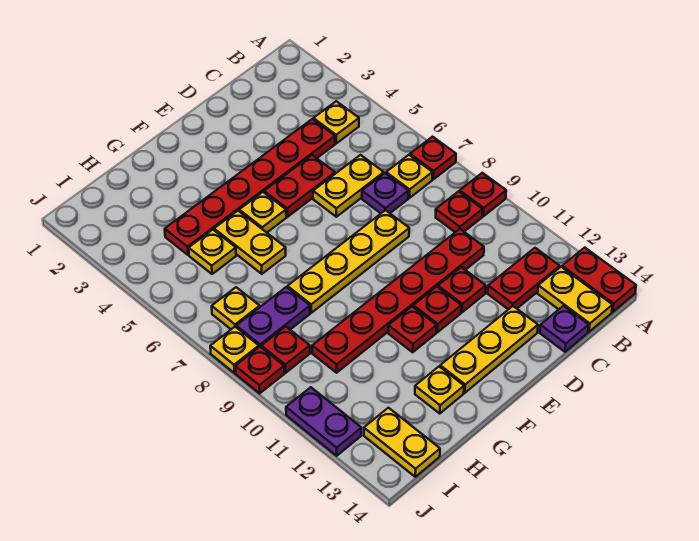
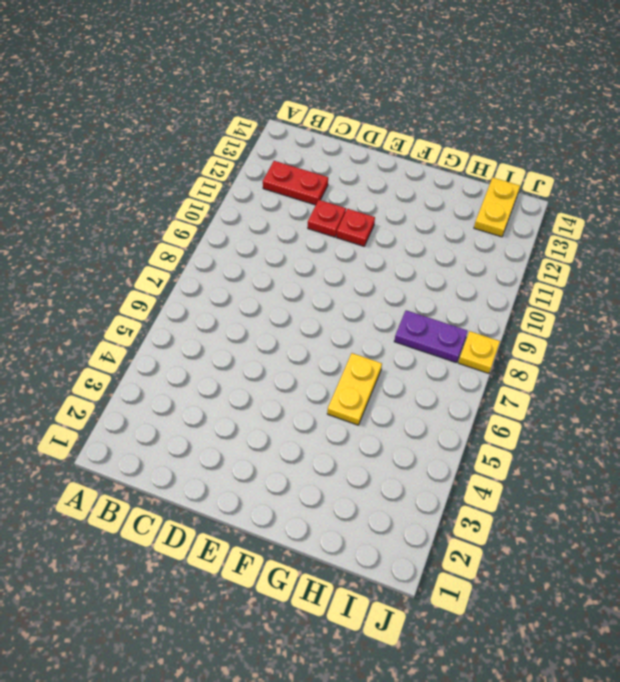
none -> red 1x1 plate [410,137,456,179]
none -> red 1x1 plate [460,173,506,216]
none -> red 1x2 plate [562,248,636,312]
none -> yellow 1x1 plate [313,101,359,143]

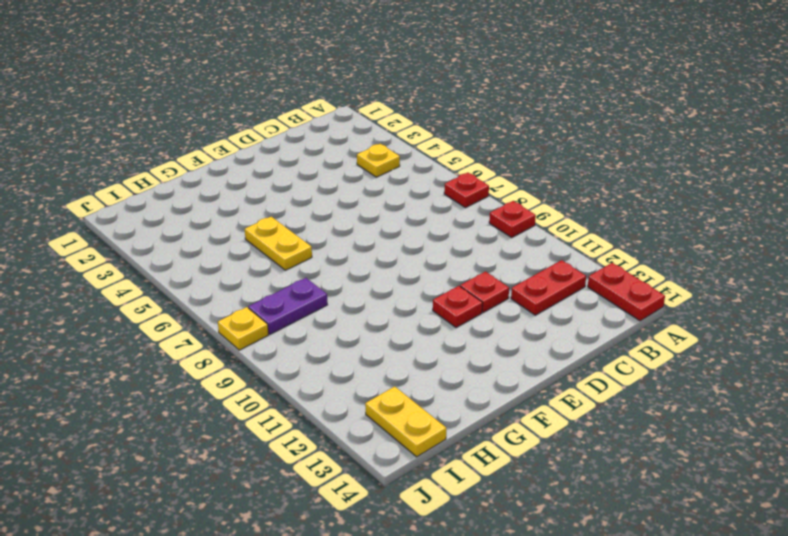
none -> yellow 1x1 plate [386,155,432,198]
none -> red 1x1 plate [436,191,483,232]
none -> yellow 1x2 plate [538,267,612,332]
none -> red 1x6 plate [165,119,335,255]

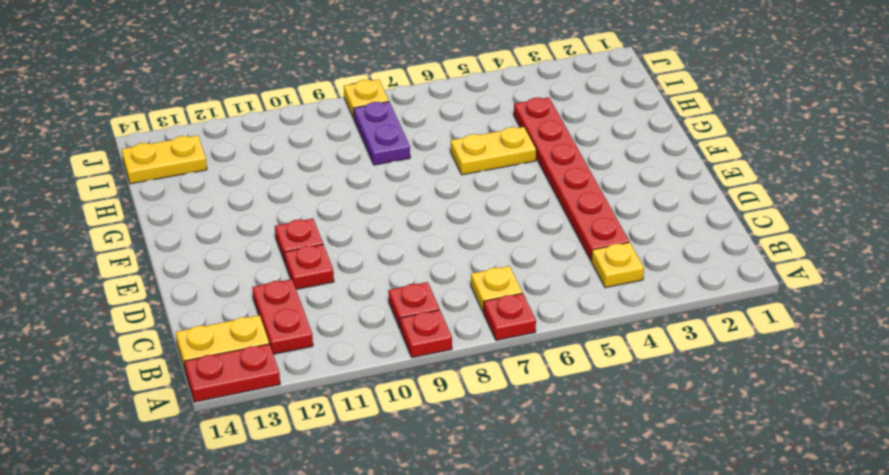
none -> yellow 1x2 plate [313,155,384,217]
none -> purple 1x1 plate [362,173,408,213]
none -> red 1x6 plate [312,229,484,373]
none -> purple 1x1 plate [540,306,589,352]

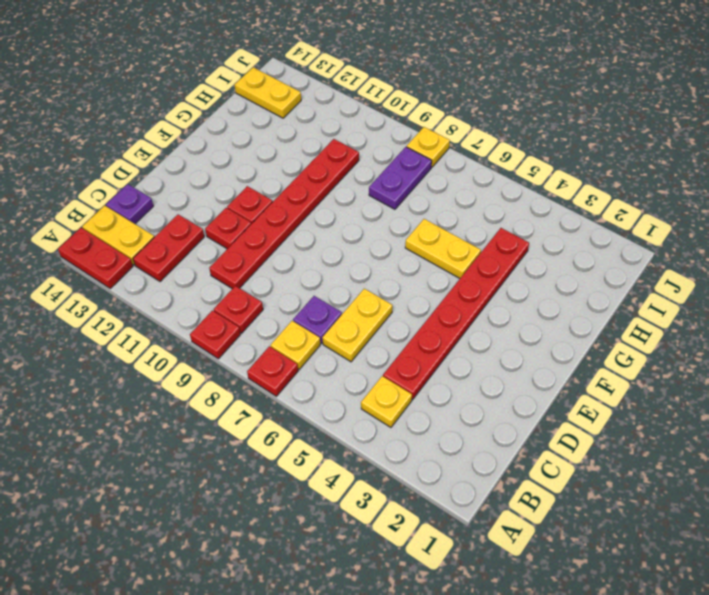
none -> red 1x2 plate [264,155,335,217]
none -> yellow 1x4 plate [288,210,409,313]
none -> yellow 1x3 plate [440,306,538,393]
none -> yellow 1x1 plate [239,192,286,233]

